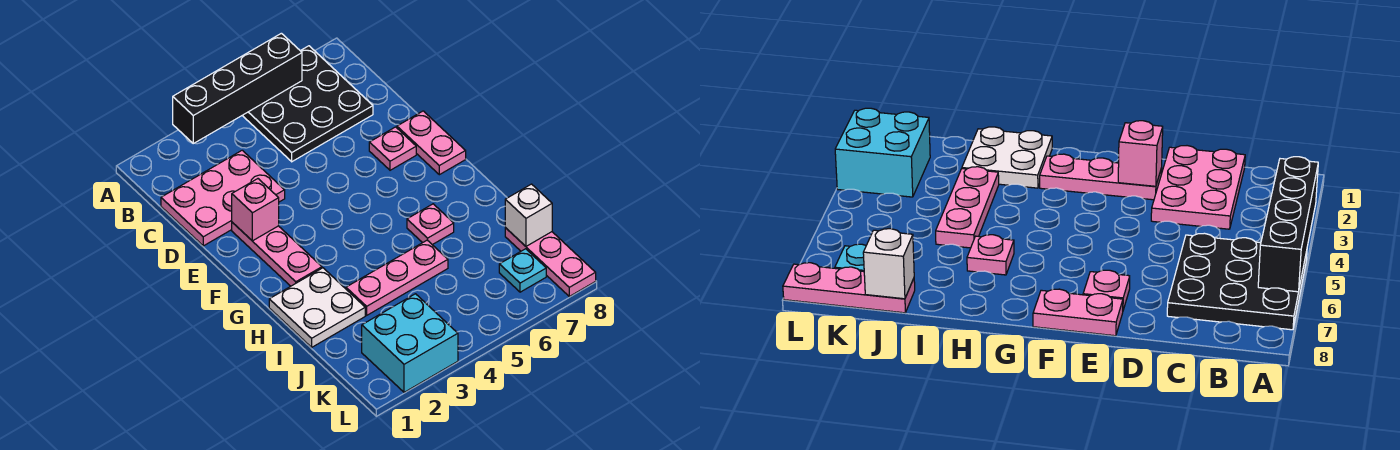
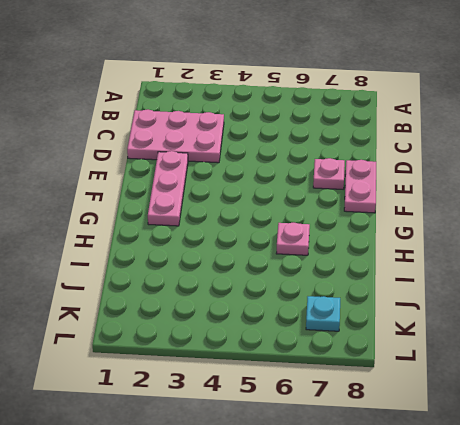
none -> black 3x3 plate [242,46,373,162]
none -> white 2x2 plate [269,268,365,347]
none -> pink 1x3 plate [346,240,448,315]

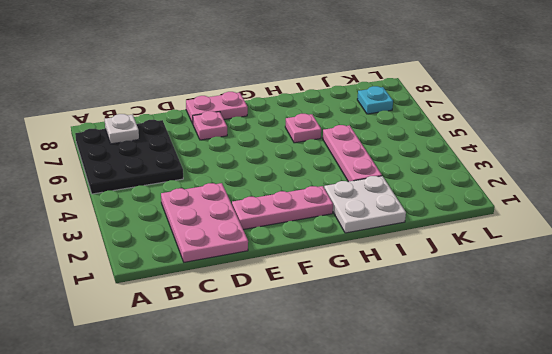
white 1x1 plate [105,114,139,144] -> none
none -> pink 1x3 plate [505,228,596,296]
none -> cyan 2x2 brick [362,294,458,392]
none -> black 1x4 brick [173,33,302,143]

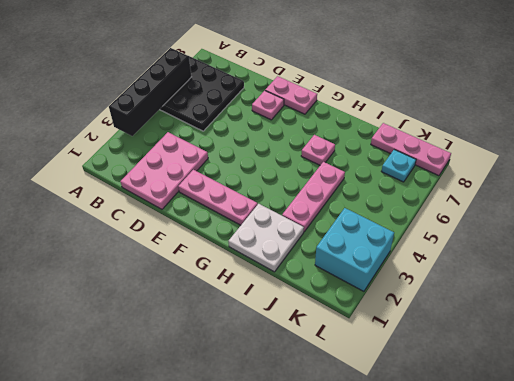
none -> pink 1x1 brick [232,179,279,241]
none -> white 1x1 brick [505,184,552,246]

